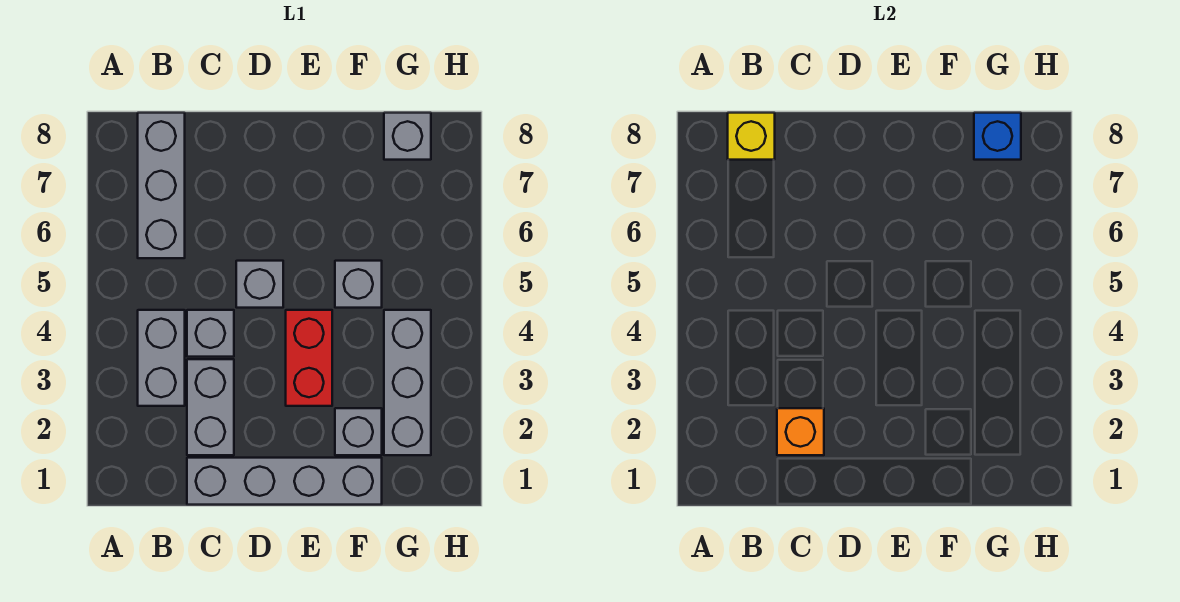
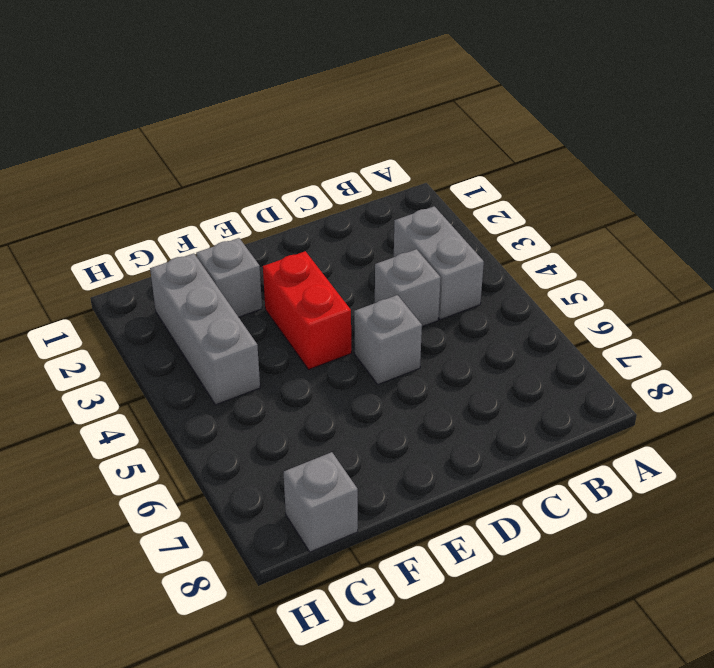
none -> grey 1x3 brick [138,113,185,258]
none -> grey 1x4 brick [187,458,382,505]
none -> grey 1x2 brick [187,359,234,455]

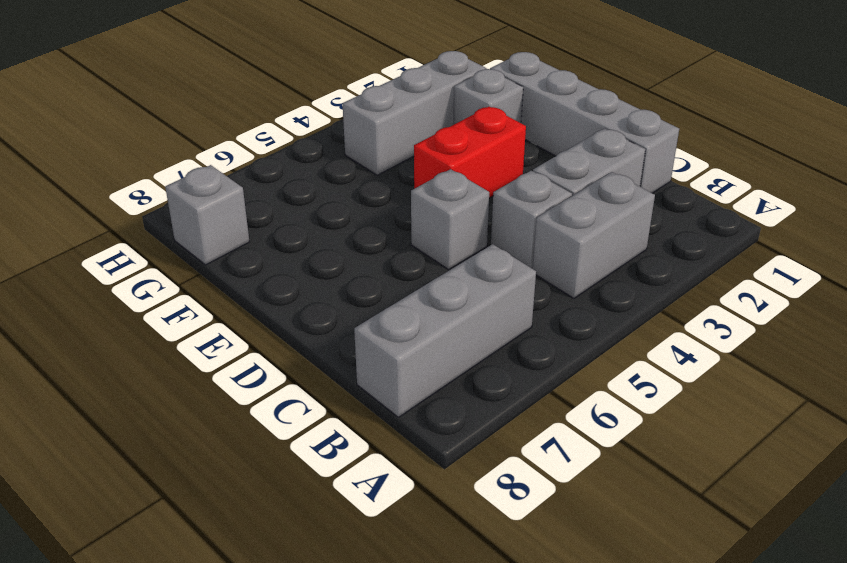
none -> grey 1x1 brick [335,261,382,308]
none -> yellow 1x1 brick [728,113,775,160]
none -> orange 1x1 brick [777,408,824,455]

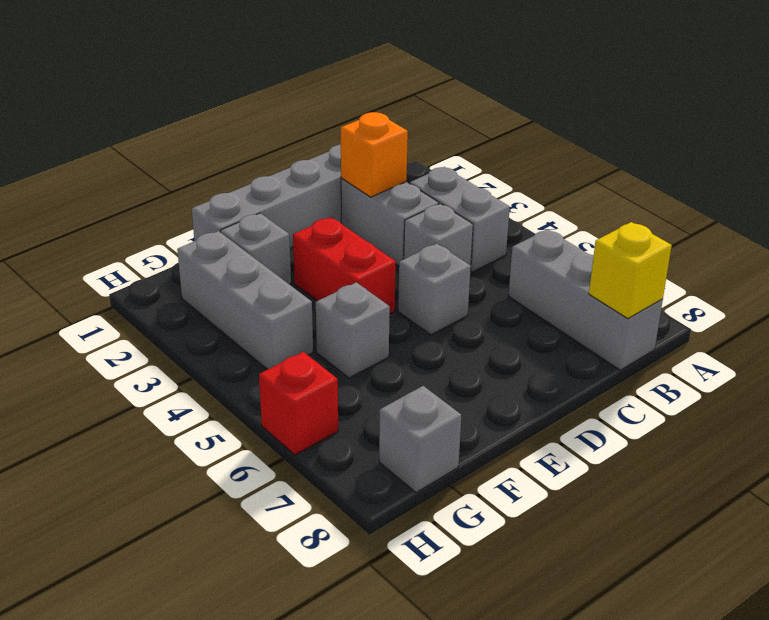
red 1x1 brick [259,352,338,455] -> none
none -> blue 1x1 brick [974,113,1021,160]

